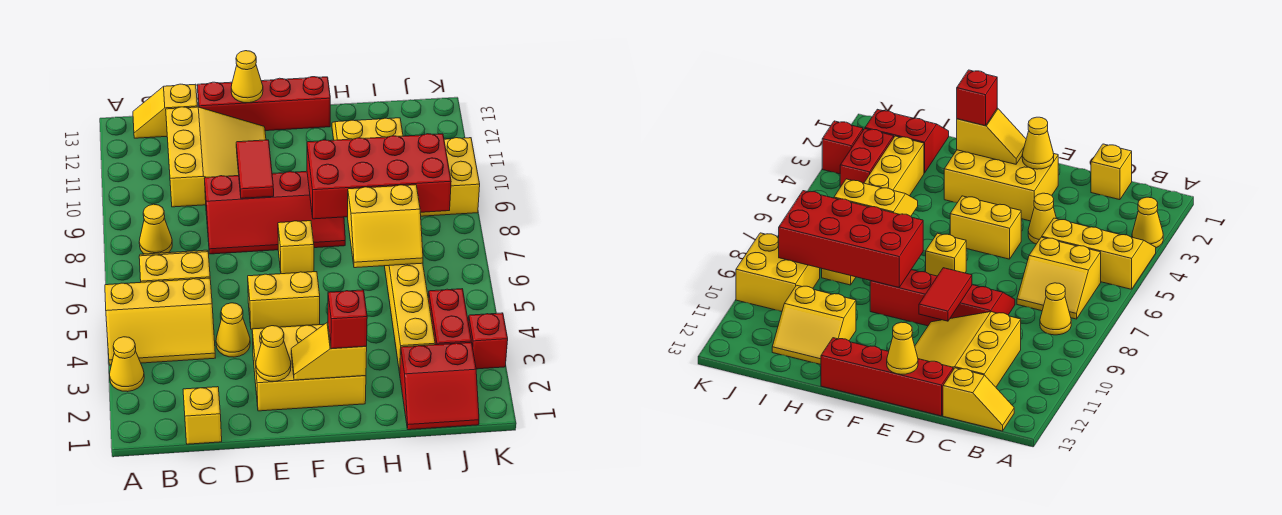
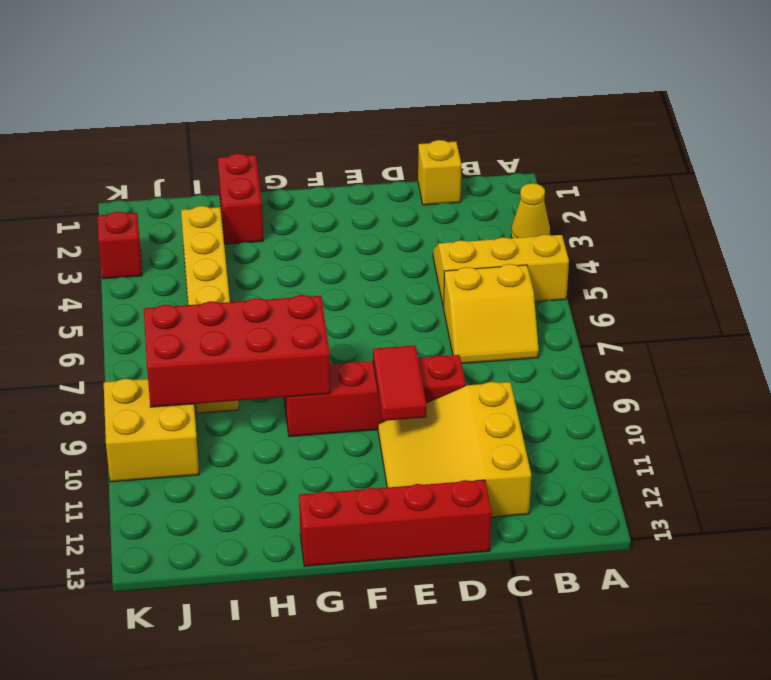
red 1x2 brick [218,153,263,244] -> red 1x2 brick moved to [428,289,471,345]
none -> yellow 1x1 cone [139,204,172,254]
none -> yellow 1x2 slope [133,84,197,138]
none -> yellow 1x1 cone [216,303,250,357]

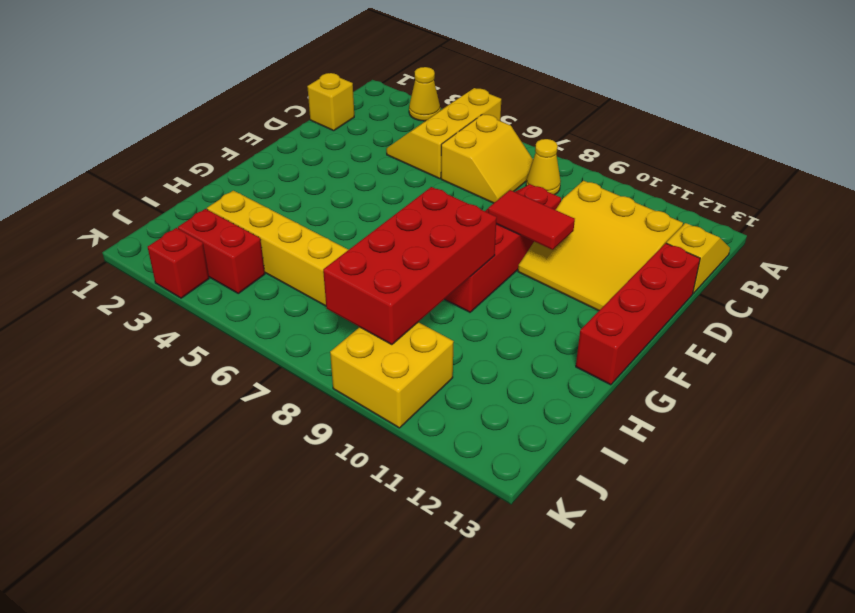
none -> yellow 1x1 cone [216,303,250,357]
none -> yellow 2x3 brick [252,324,366,411]
none -> yellow 1x2 brick [248,272,320,329]

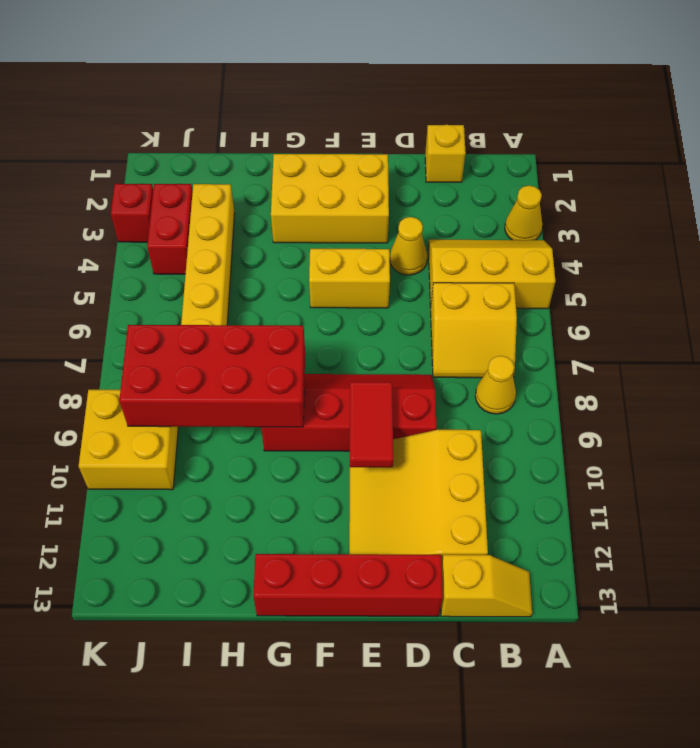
none -> yellow 1x1 brick [278,221,314,274]
none -> yellow 2x2 slope [332,118,403,140]
none -> red 2x2 slope [400,342,479,430]

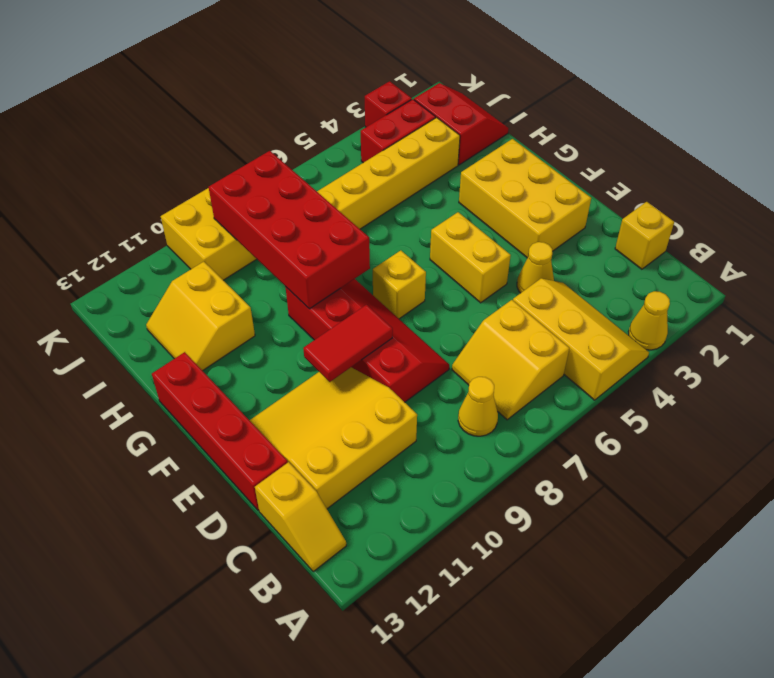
none -> yellow 1x1 cone [256,326,291,381]
none -> yellow 1x1 cone [231,51,263,103]
none -> yellow 1x2 slope [291,322,367,380]

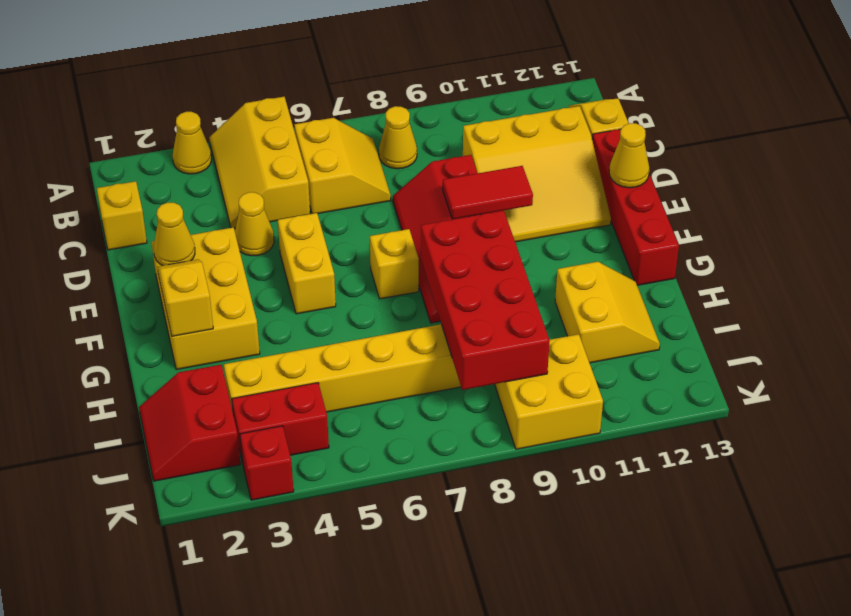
none -> yellow 2x2 slope [348,185,423,268]
none -> red 1x1 brick [328,290,367,349]

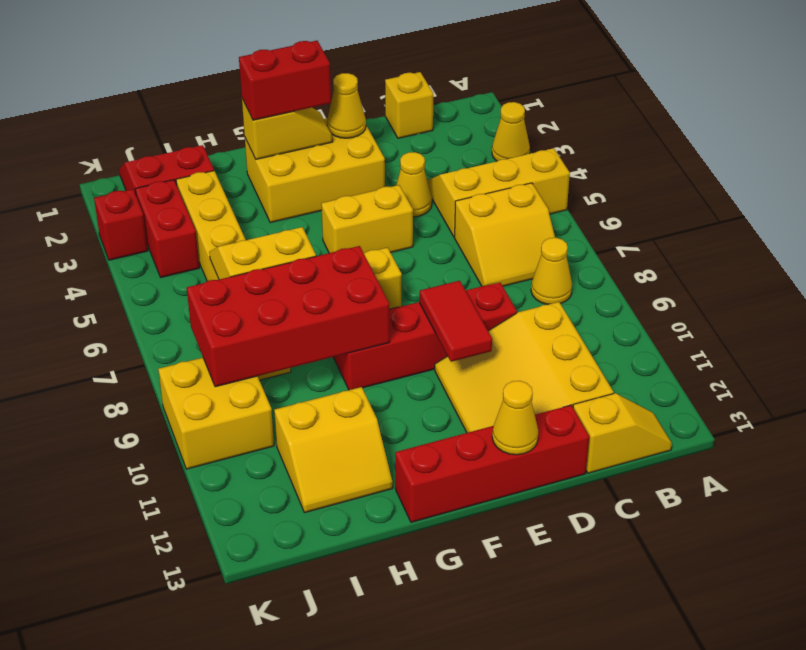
red 1x2 brick [239,41,331,120] -> red 1x1 brick [328,290,367,349]

